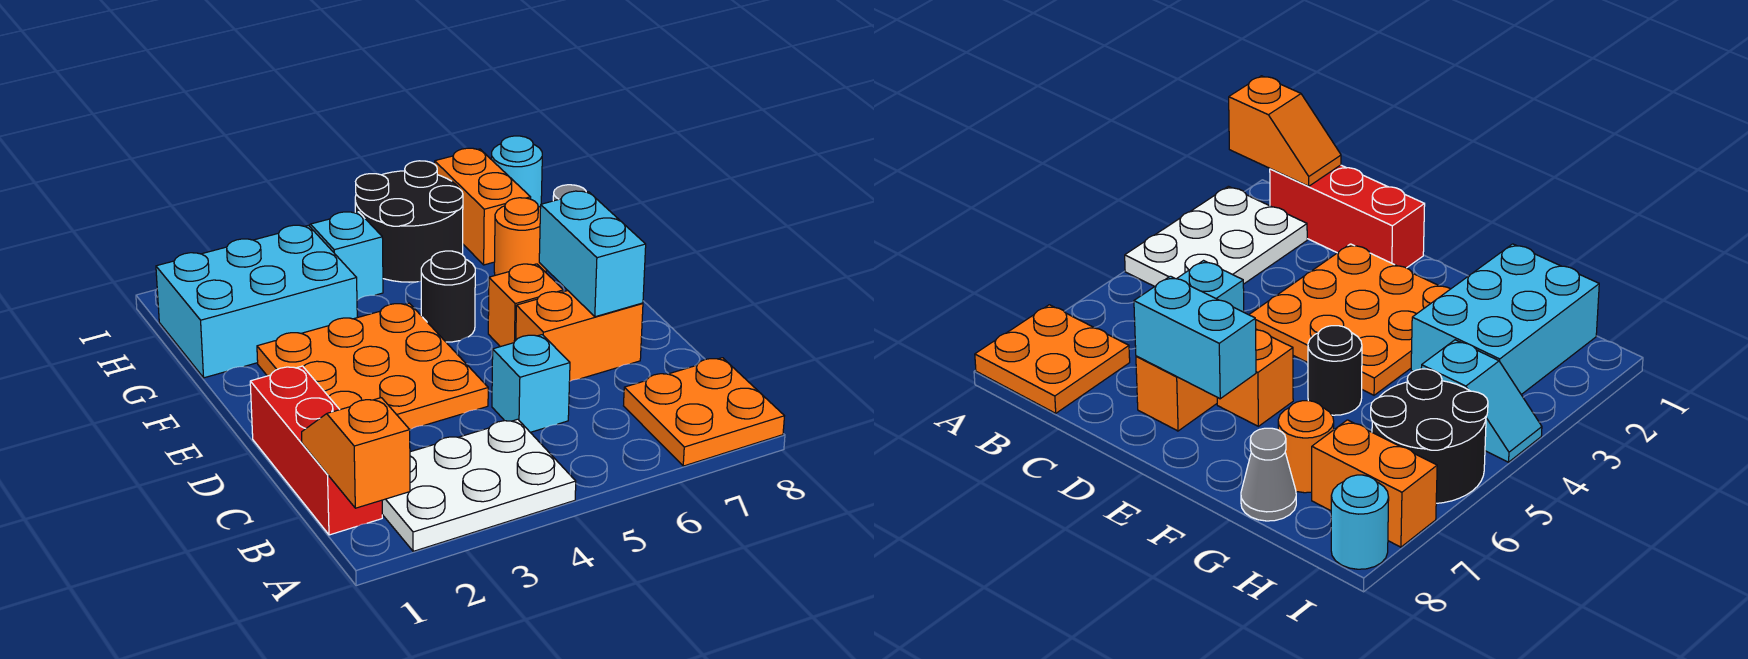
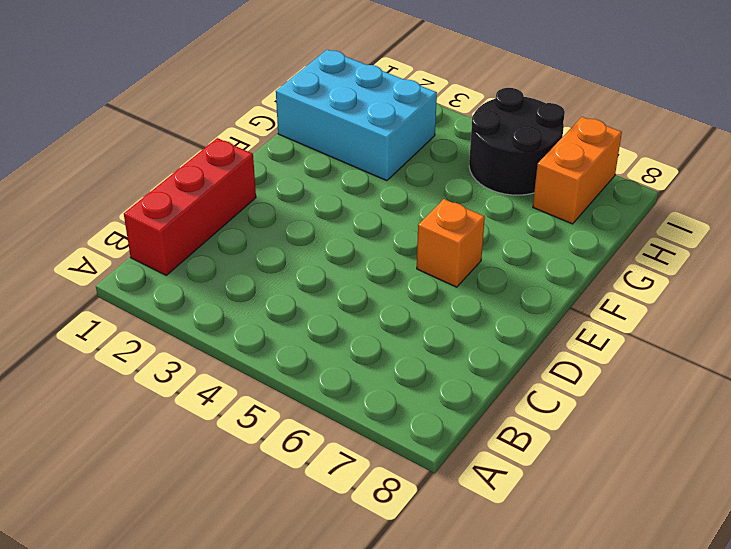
none -> white 2x3 plate [382,419,576,551]
none -> orange 2x2 plate [624,358,784,466]
none -> cyan 1x1 brick [492,335,570,432]

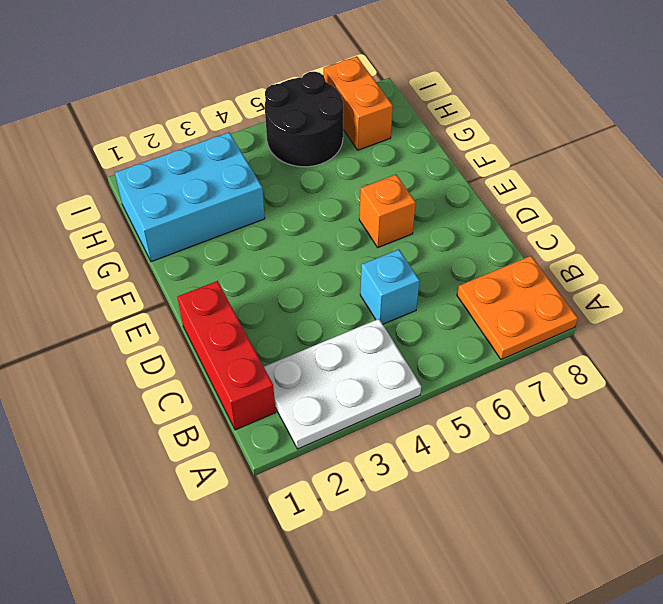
none -> orange 3x3 plate [257,303,488,430]
none -> orange 1x2 brick [516,290,643,381]
none -> black 1x1 round brick [421,251,475,342]

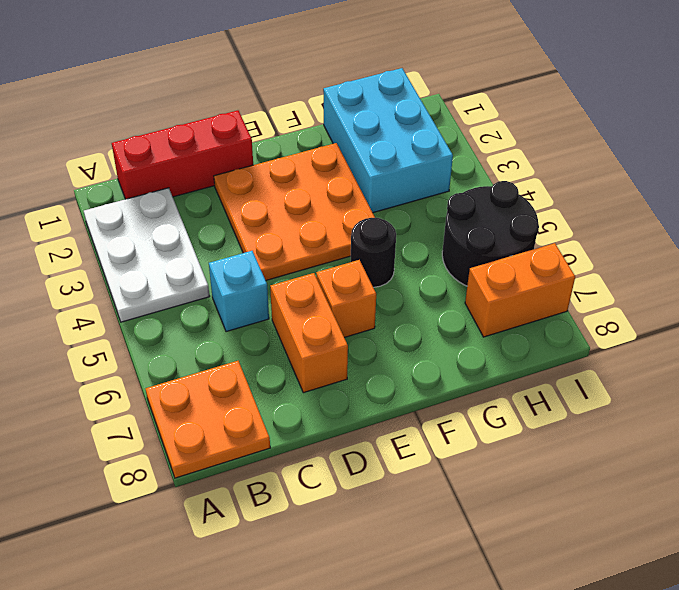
none -> orange 1x1 round brick [494,198,546,275]
none -> grey 1x1 cone [1241,428,1296,521]
none -> cyan 1x2 slope [309,212,383,300]

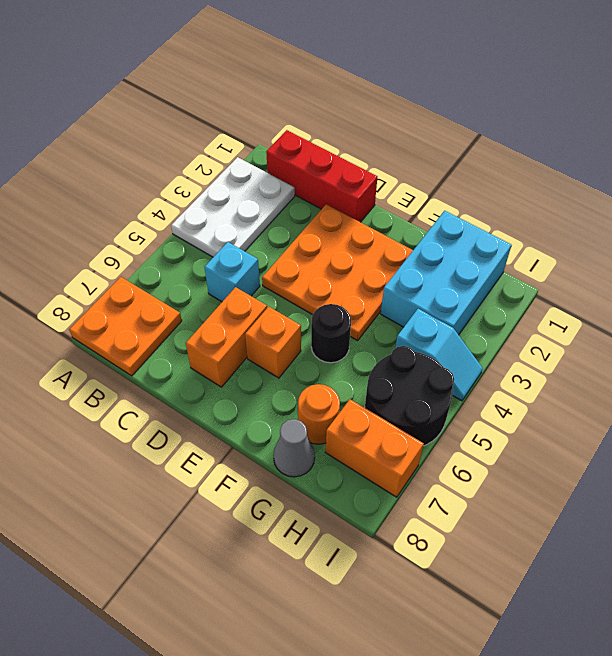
none -> cyan 1x1 round brick [491,136,542,207]
none -> orange 1x2 slope [302,398,410,508]
none -> cyan 1x2 brick [539,191,646,317]

